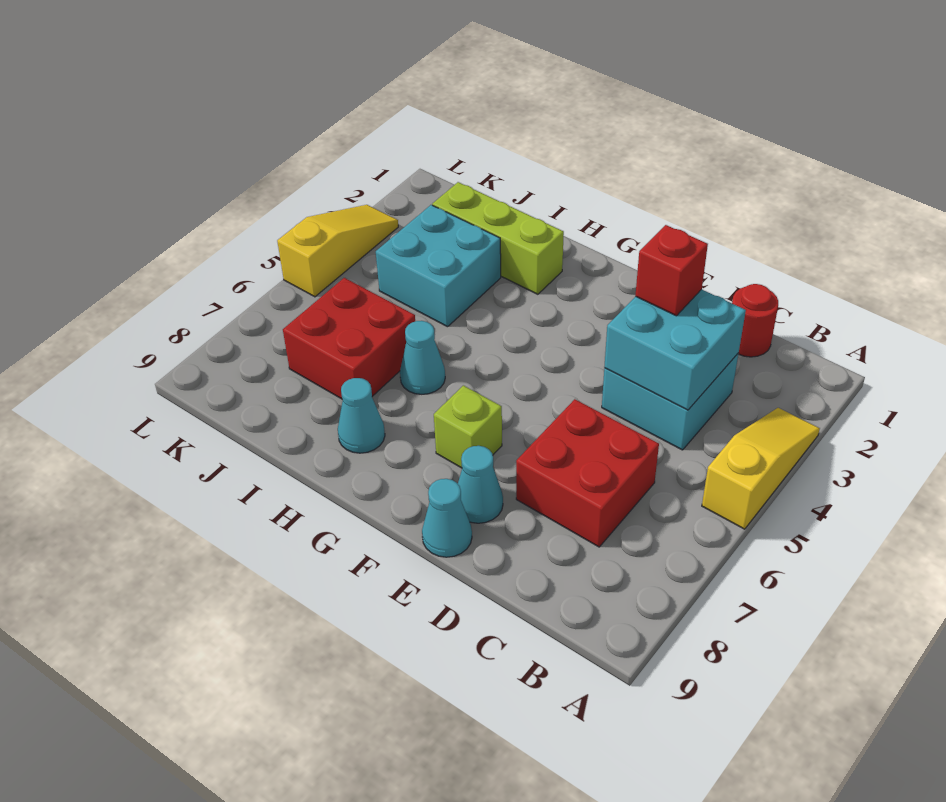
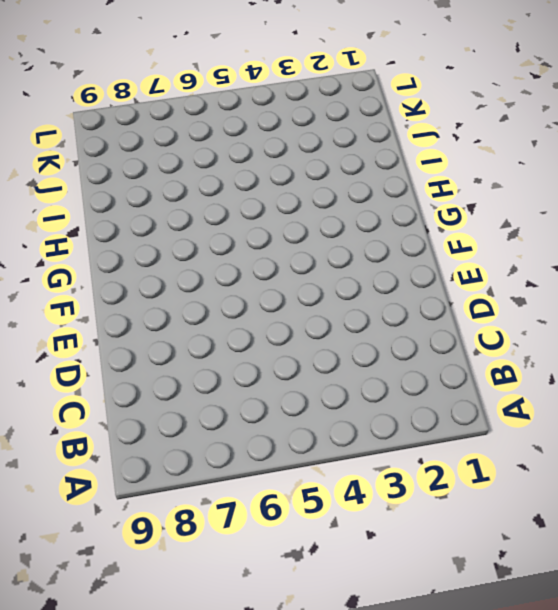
none -> yellow 1x3 slope [702,408,820,529]
none -> red 1x1 round brick [732,284,778,357]
none -> cyan 2x2 brick [602,353,739,450]

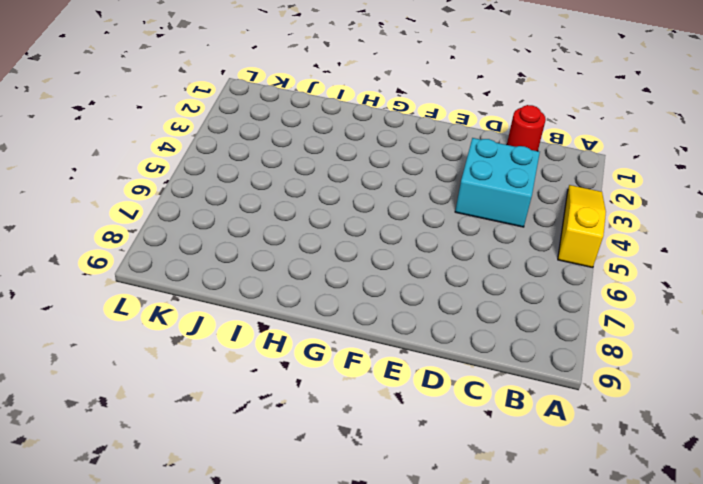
none -> red 2x2 brick [516,399,659,547]
none -> cyan 1x1 cone [458,446,503,523]
none -> cyan 1x1 cone [422,479,472,557]

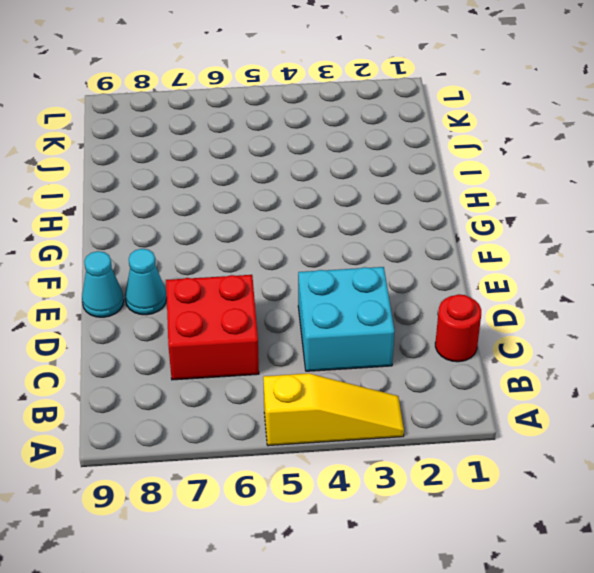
none -> lime 1x1 brick [434,385,502,468]
none -> lime 1x3 brick [432,182,564,294]
none -> cyan 1x1 cone [400,321,445,394]

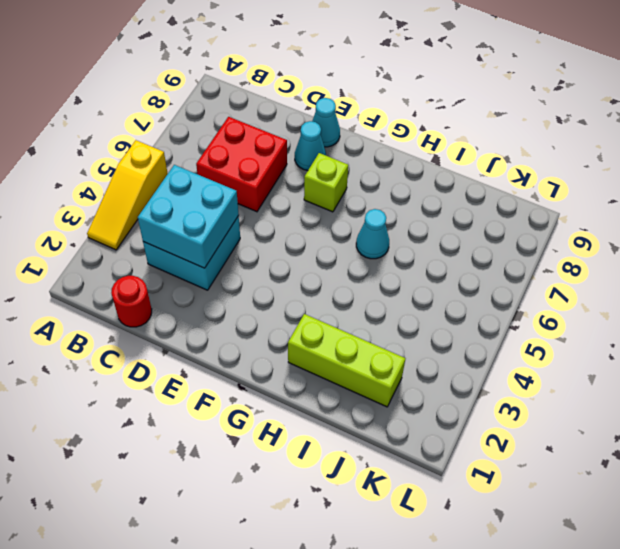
none -> cyan 1x1 cone [338,378,385,453]
none -> cyan 2x2 brick [376,205,501,327]
none -> red 2x2 brick [283,278,415,399]

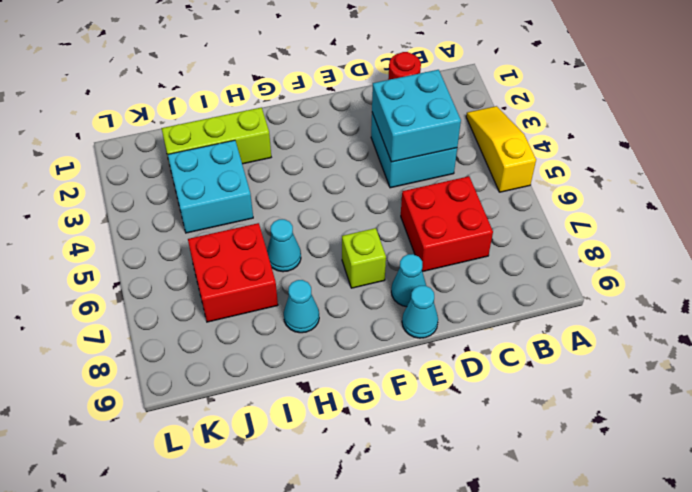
none -> yellow 1x3 slope [277,205,398,297]
none -> red 1x1 brick [635,225,708,316]

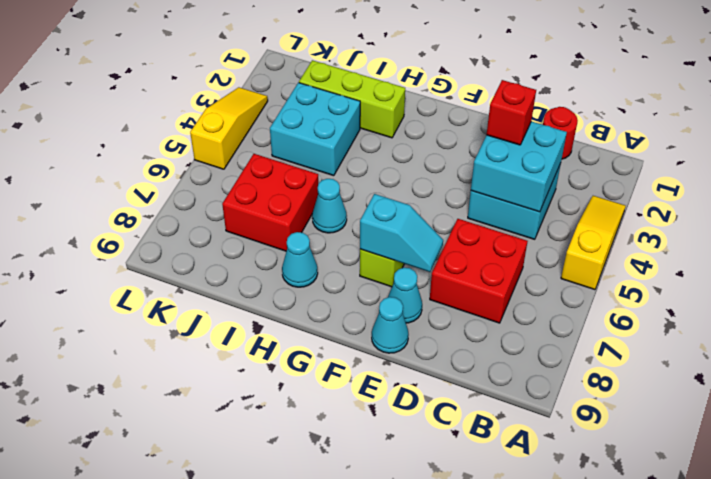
cyan 1x2 slope [360,194,443,272] -> none

